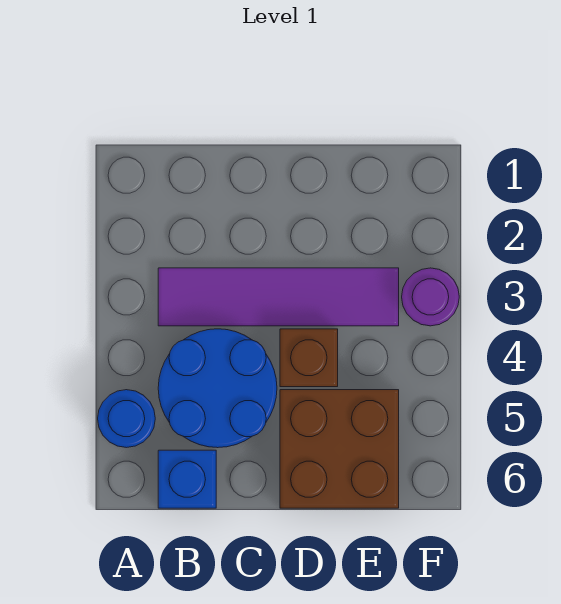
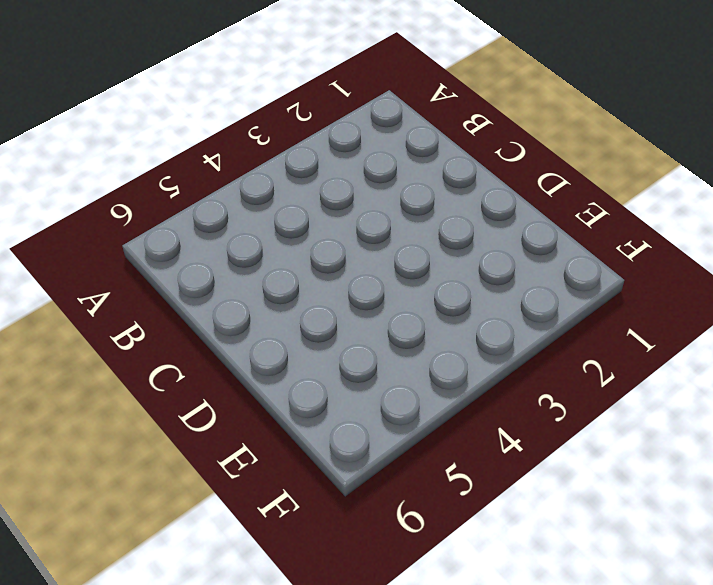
none -> blue 1x1 round brick [98,390,155,448]
none -> purple 1x4 tile [158,268,399,326]

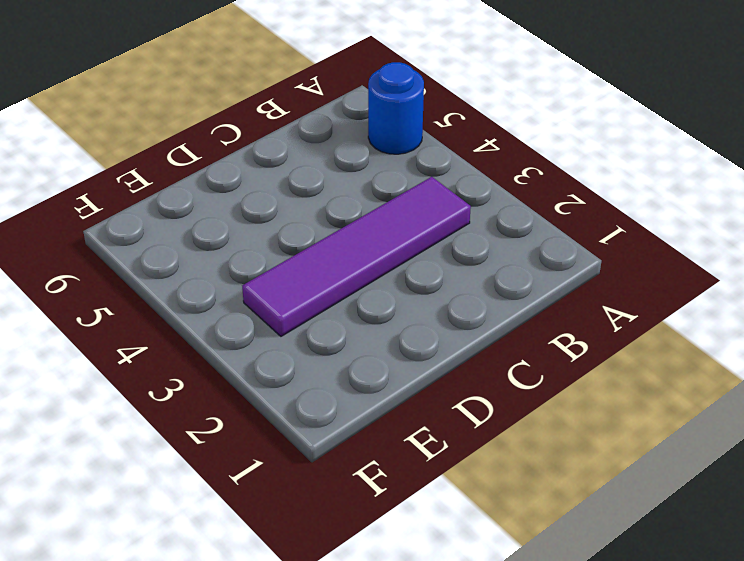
none -> blue 2x2 round brick [158,329,277,448]
none -> blue 1x1 brick [158,450,216,508]

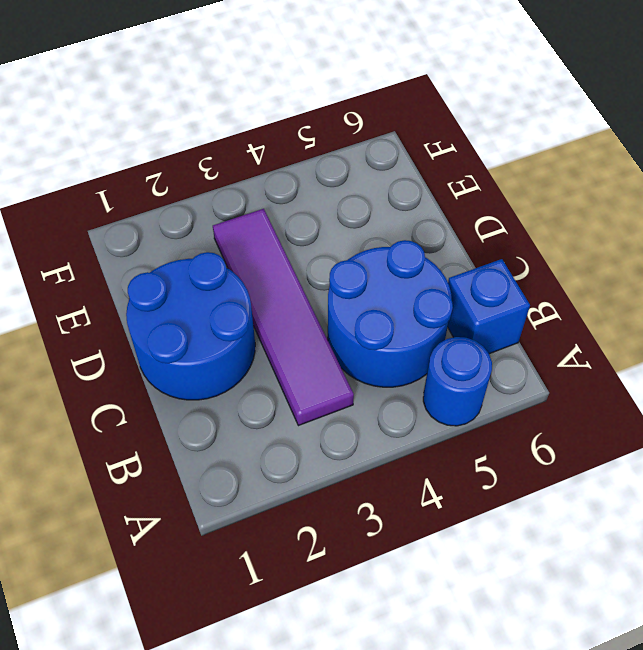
blue 2x2 round brick [126,252,255,400] -> none
none -> brown 1x1 brick [280,329,338,387]
none -> brown 2x2 brick [280,390,399,508]

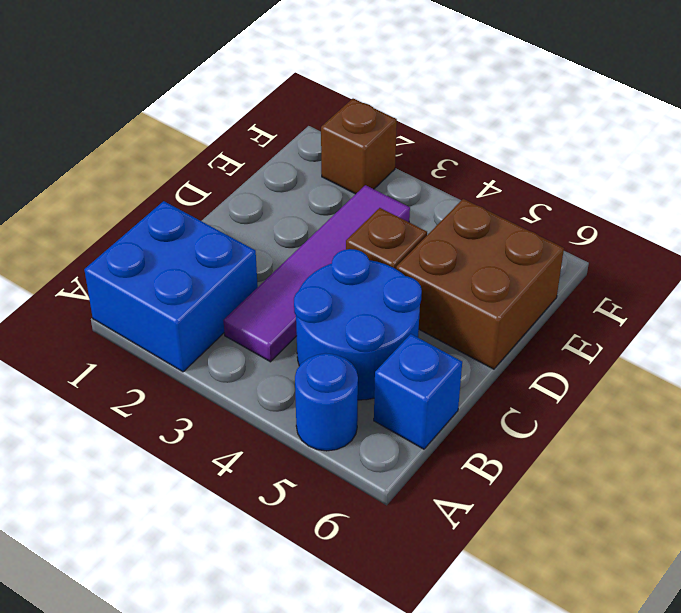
blue 2x2 brick [84,201,258,372] -> none
brown 1x1 brick [321,99,397,194] -> none
none -> purple 1x1 round brick [402,268,459,326]

